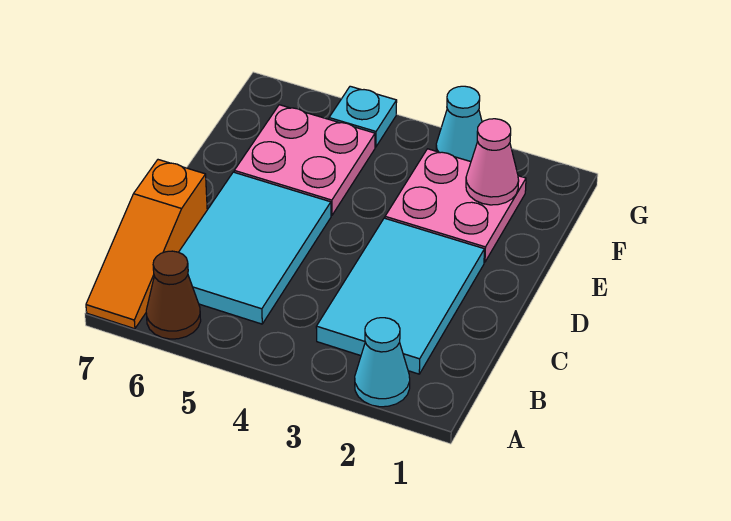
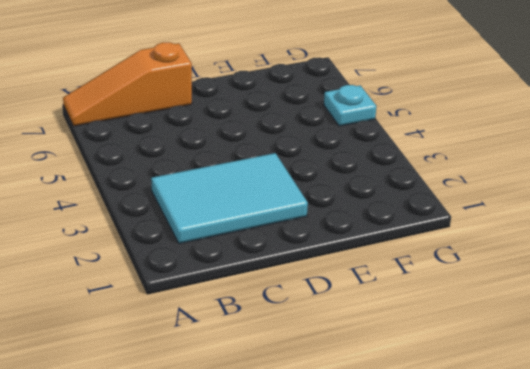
none -> cyan 1x1 cone [355,318,410,407]
none -> brown 1x1 cone [146,251,201,339]

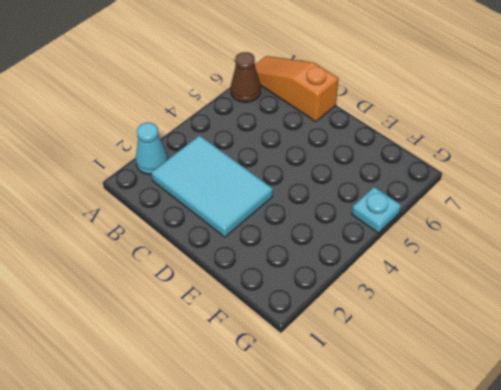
none -> cyan 2x3 tile [179,172,331,324]
none -> pink 2x2 plate [385,149,526,262]

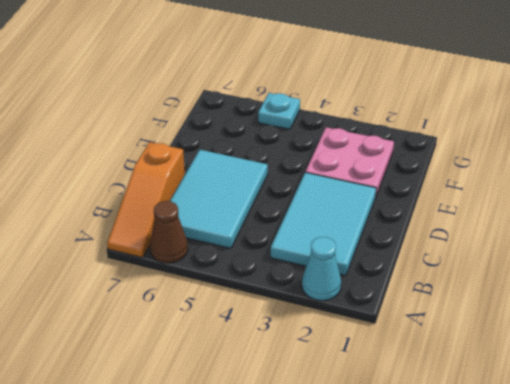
none -> pink 2x2 plate [234,105,375,215]
none -> cyan 1x1 cone [436,86,482,162]

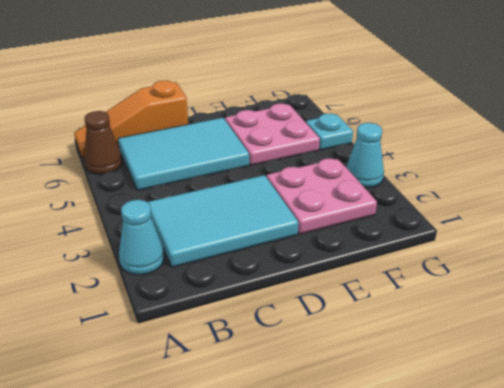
none -> pink 1x1 cone [466,119,519,205]

